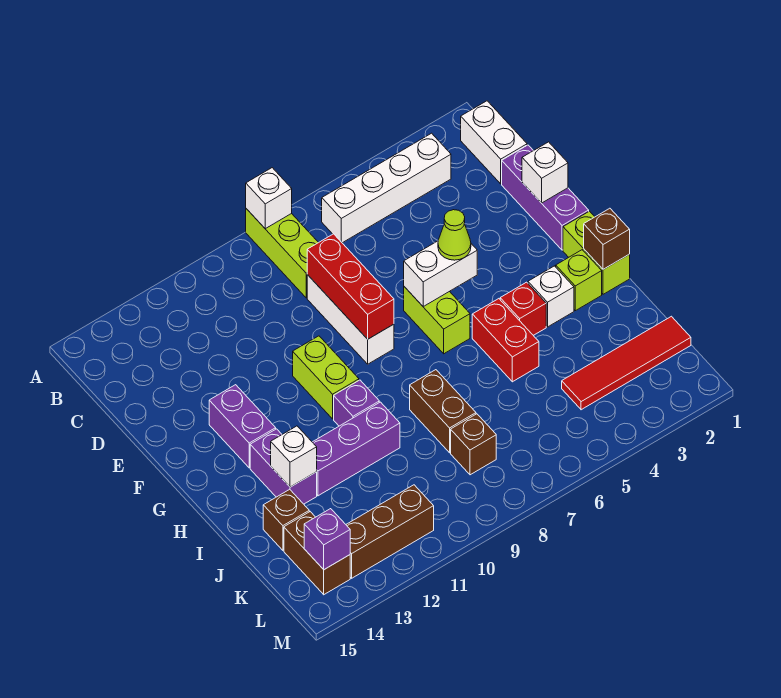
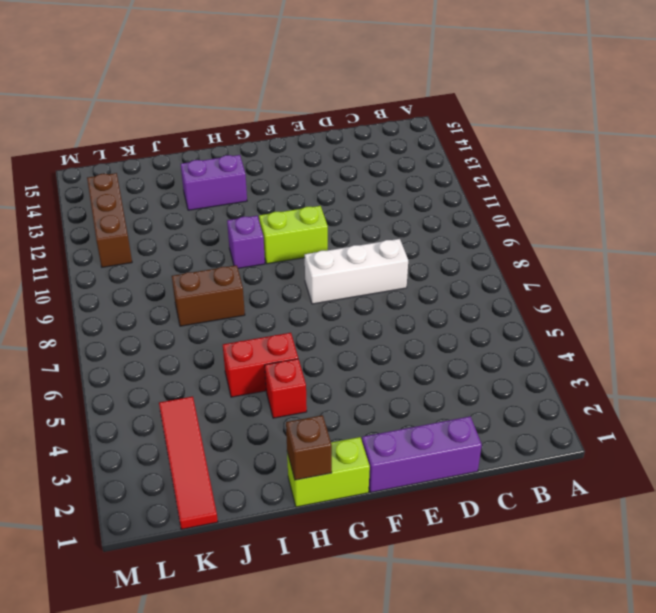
none -> lime 1x3 brick [246,209,319,298]
none -> white 1x2 brick [461,101,527,184]
none -> white 1x4 brick [322,133,451,243]
none -> lime 1x2 brick [404,287,470,354]

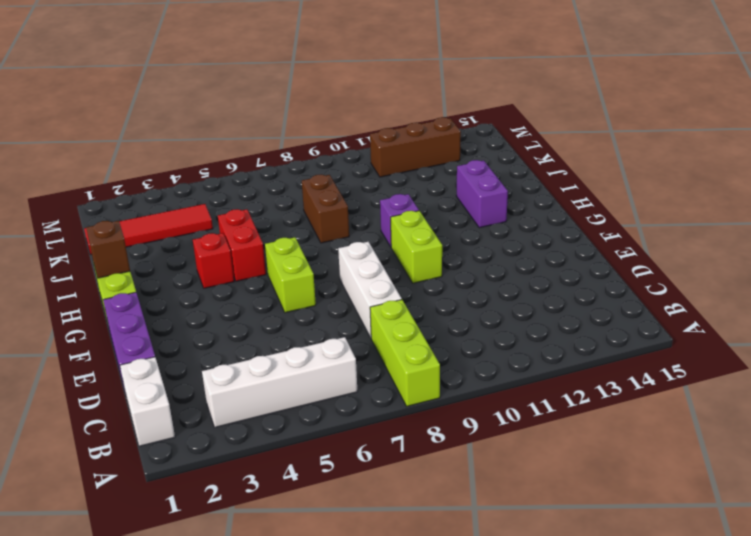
none -> purple 1x2 brick [209,385,276,468]
none -> lime 1x1 brick [556,250,602,311]
none -> white 1x1 brick [528,266,574,327]
none -> purple 1x3 brick [313,402,400,496]

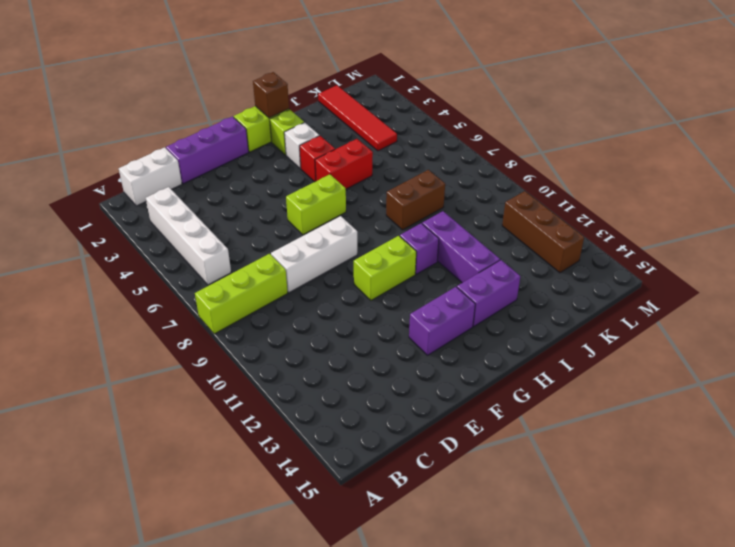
none -> brown 1x1 brick [263,489,309,550]
none -> brown 1x1 brick [451,414,496,475]
none -> brown 1x2 brick [284,512,350,595]
none -> white 1x1 brick [246,168,292,229]

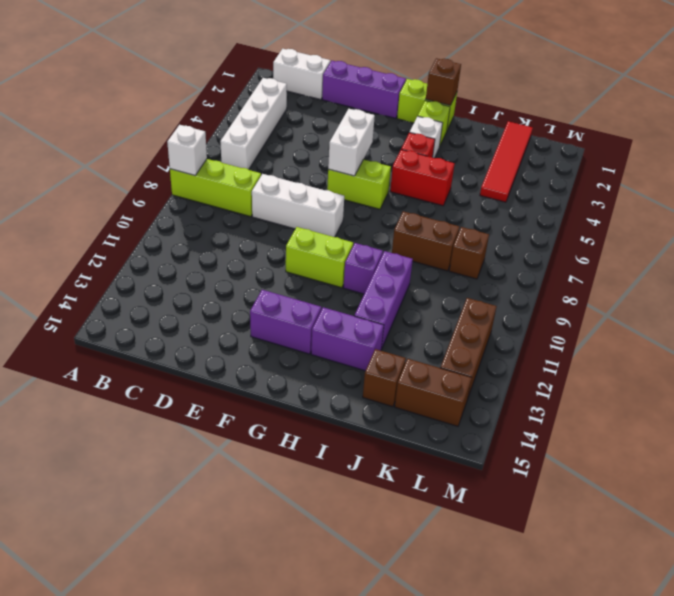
none -> red 1x3 brick [307,234,394,339]
none -> white 1x1 brick [522,142,568,203]
none -> white 1x1 brick [271,426,317,487]
none -> purple 1x1 brick [304,509,350,570]

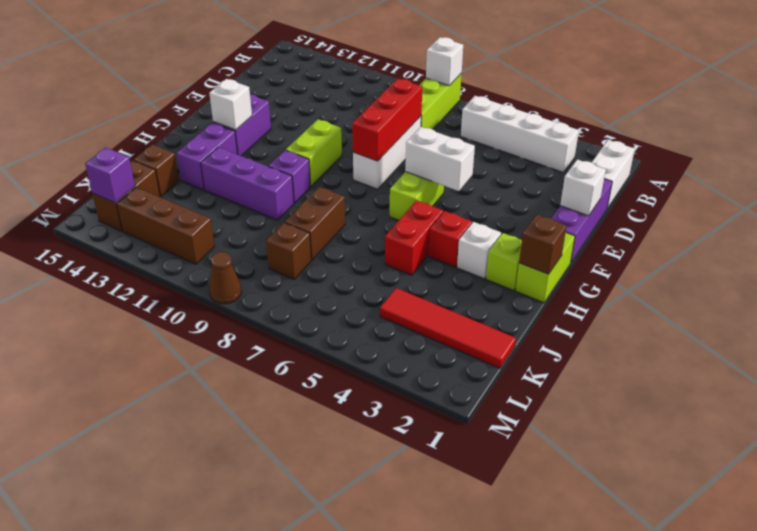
white 1x1 brick [209,79,252,130] -> white 1x1 brick moved to [271,426,317,487]
brown 1x1 cone [209,252,241,304] -> none
none -> lime 1x1 cone [438,210,471,260]

